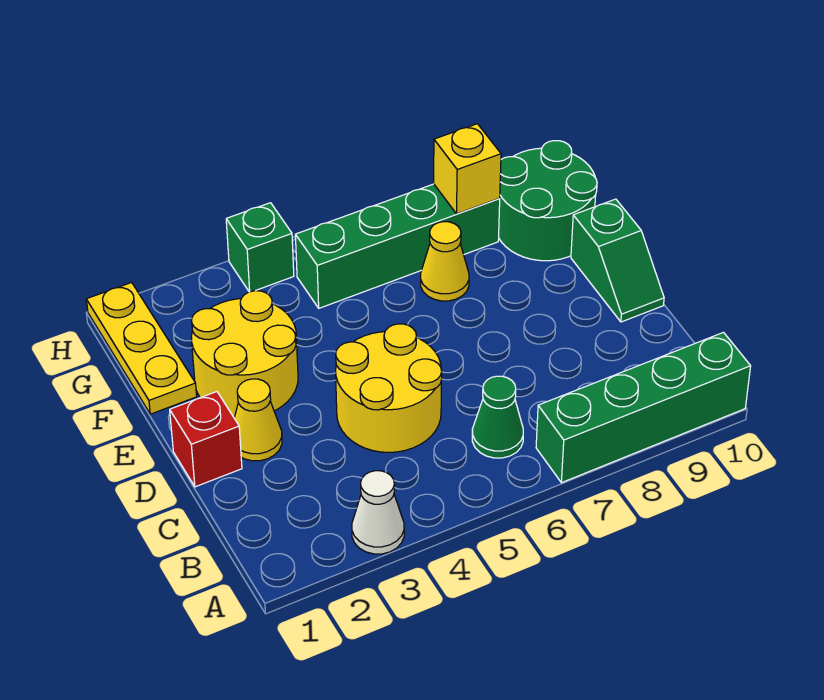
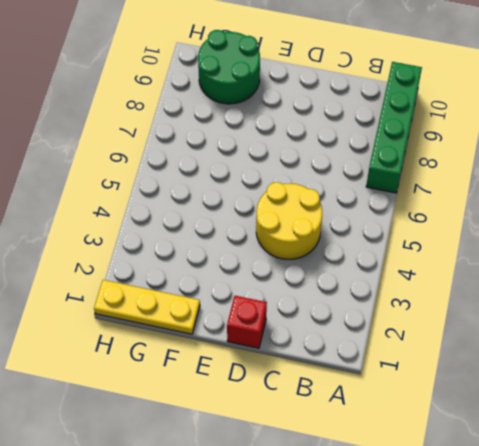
none -> white 1x1 cone [352,471,404,554]
none -> green 1x1 cone [472,376,523,458]
none -> yellow 1x1 cone [234,379,282,461]

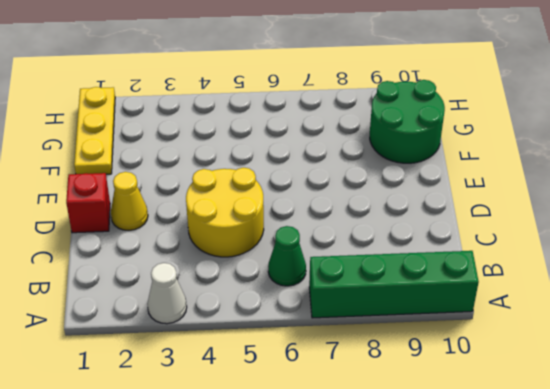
none -> green 1x2 slope [571,199,664,322]
none -> yellow 2x2 round brick [191,291,298,417]
none -> yellow 1x1 cone [421,222,469,301]

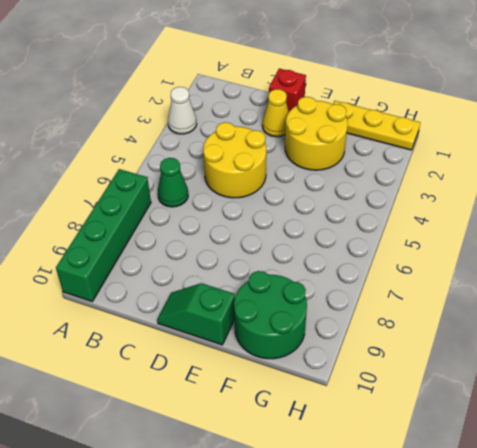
none -> yellow 1x1 cone [421,222,469,301]
none -> green 1x4 brick [295,184,500,308]
none -> green 1x1 brick [226,203,294,292]

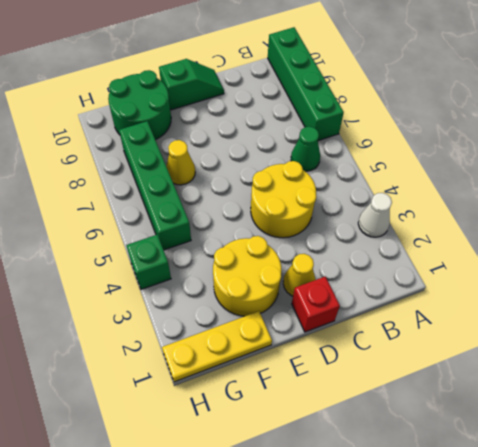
none -> yellow 1x1 brick [434,124,501,214]

